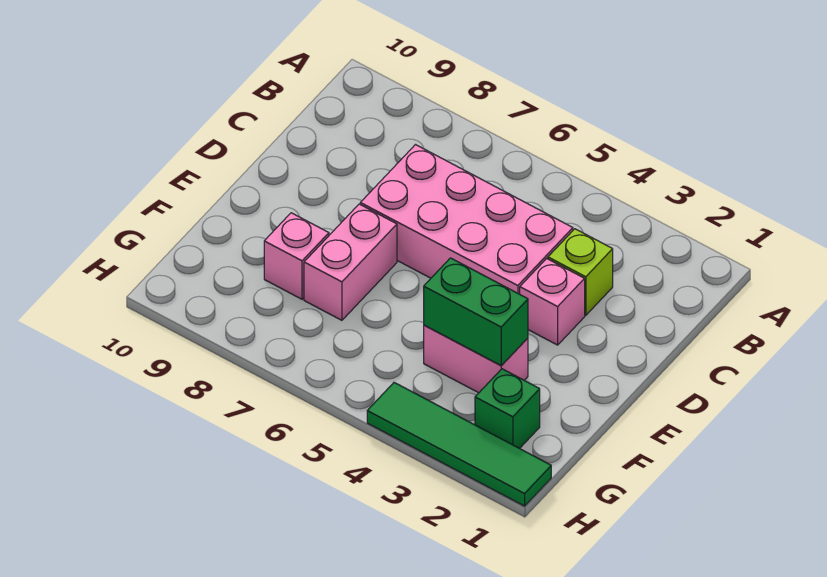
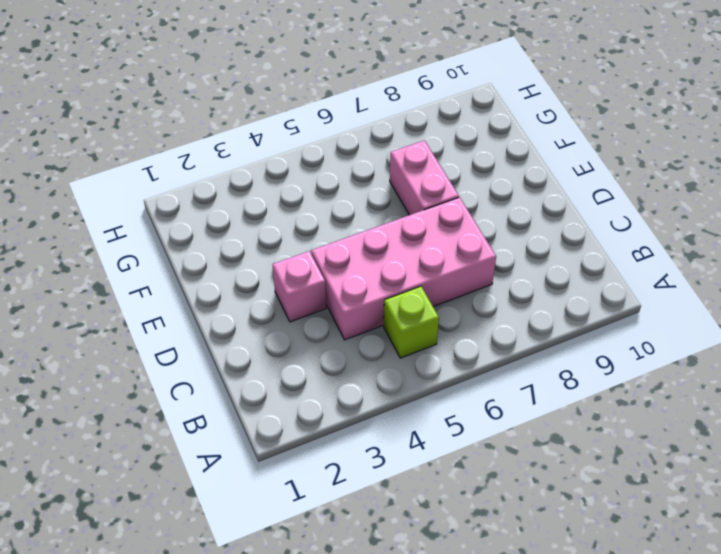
lime 1x1 brick [384,286,439,358] -> lime 1x1 brick moved to [548,229,613,315]
none -> pink 1x2 brick [424,325,528,393]
none -> pink 1x1 brick [264,213,329,299]

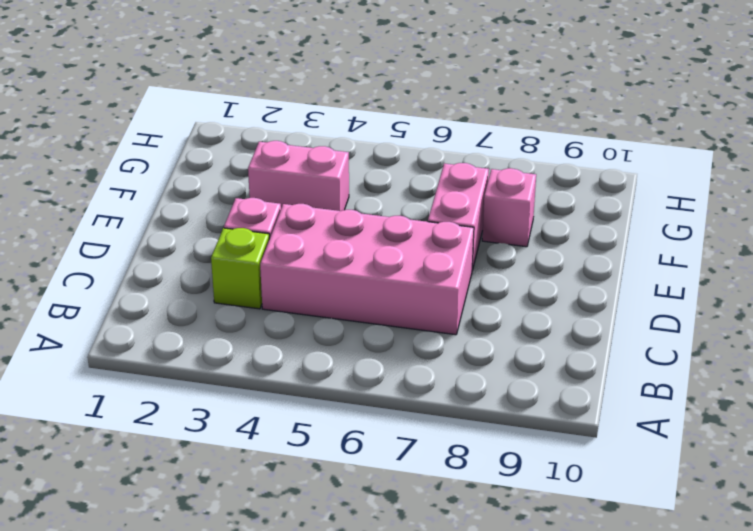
none -> green 1x1 brick [475,369,540,449]
none -> green 1x4 tile [367,383,551,506]

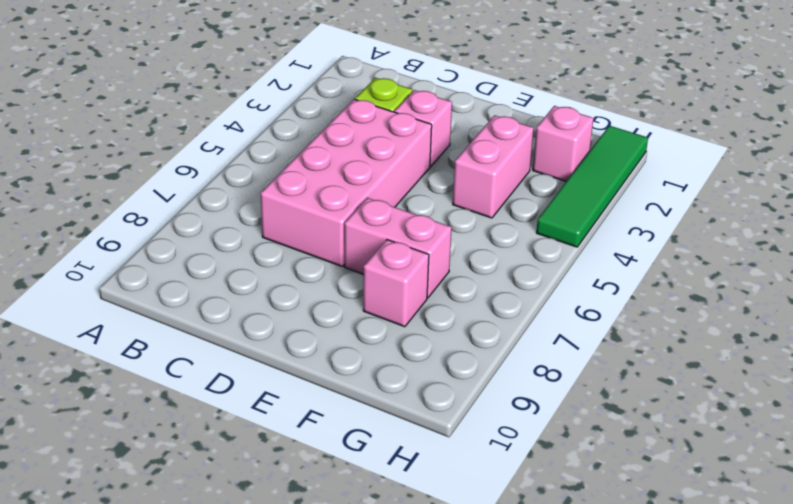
pink 1x1 brick [533,106,593,181] -> green 1x1 brick [475,369,540,449]
none -> green 1x2 brick [424,258,528,366]

